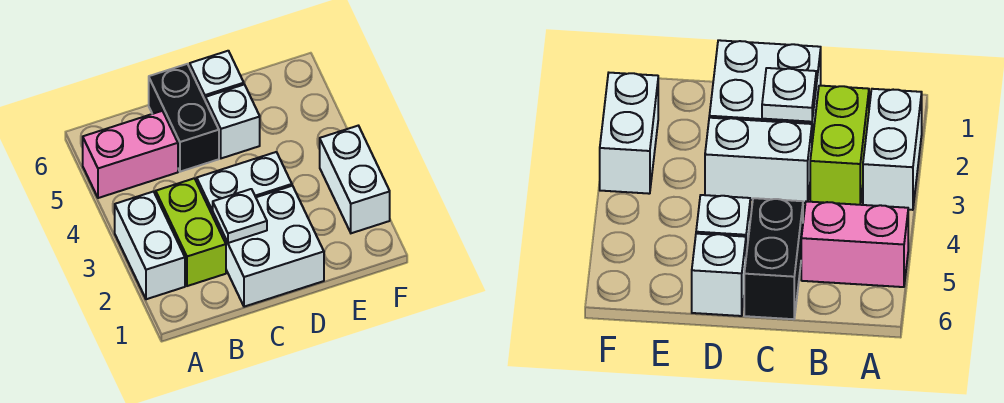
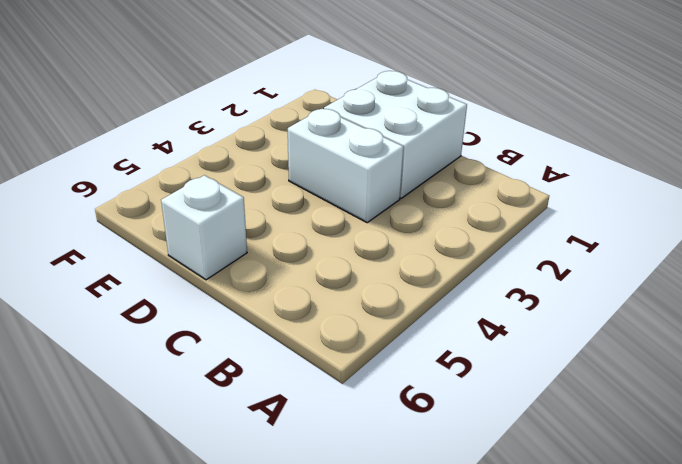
none -> white 1x2 brick [115,191,185,299]
none -> pink 1x2 brick [83,111,178,198]

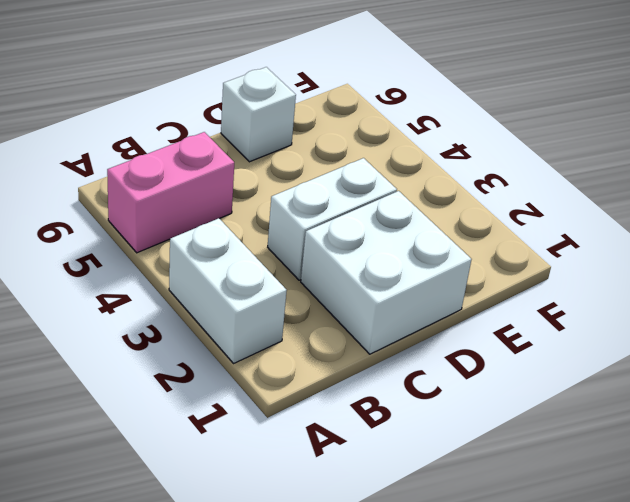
none -> lime 1x2 brick [156,178,226,286]
none -> black 1x2 brick [149,64,219,172]

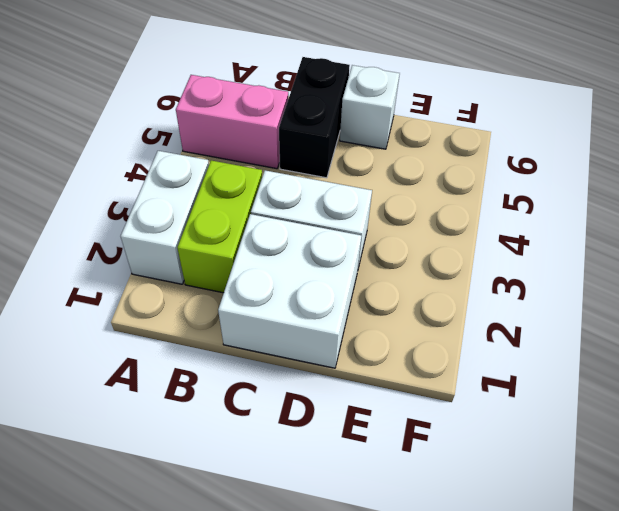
none -> white 1x1 brick [206,84,260,158]
none -> white 1x2 brick [320,126,390,233]

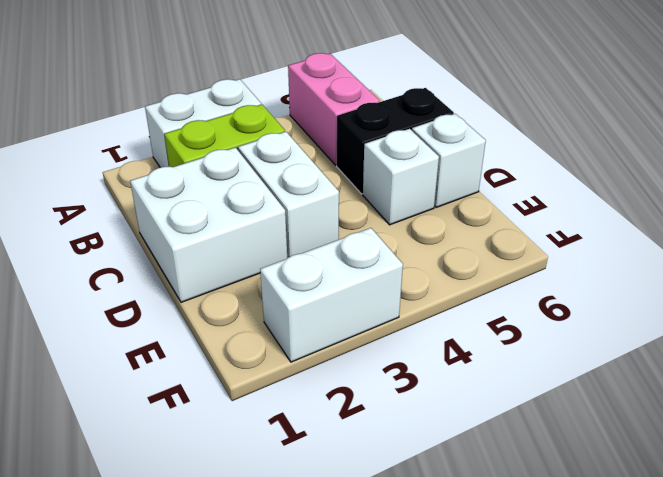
none -> white 1x1 plate [213,189,267,243]

